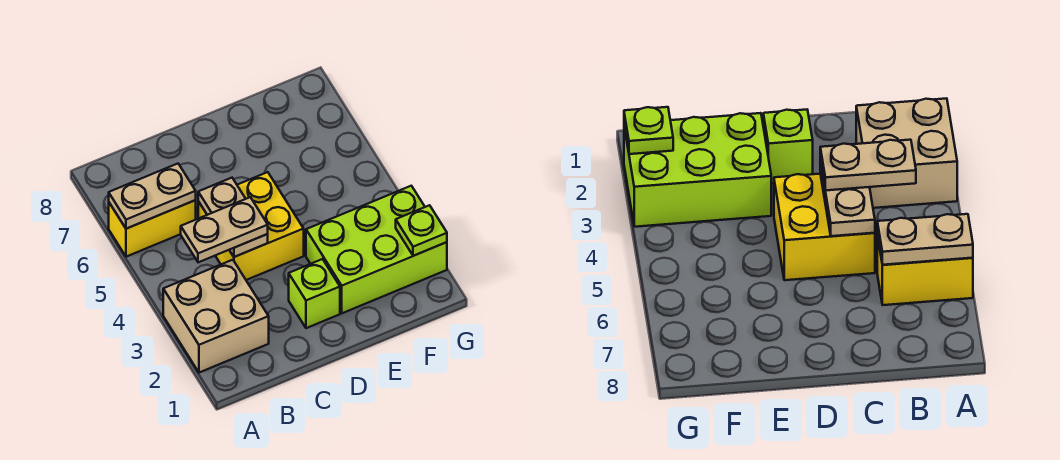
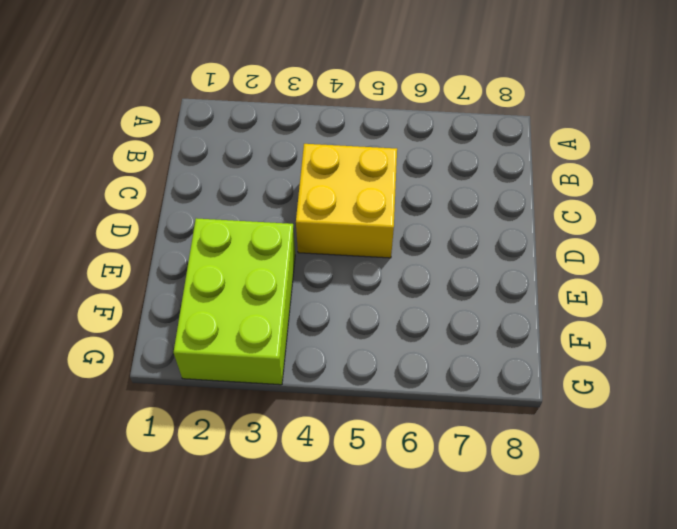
none -> tan 2x2 brick [163,260,269,373]
none -> yellow 1x2 brick [109,200,196,257]

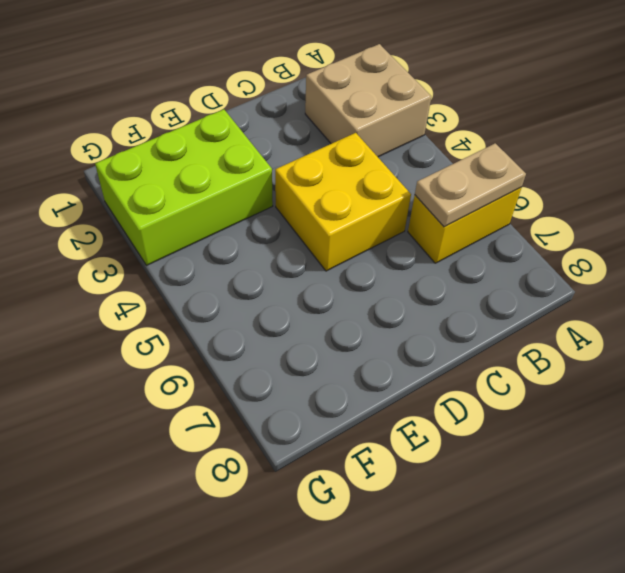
none -> lime 1x1 brick [289,259,340,328]
none -> tan 1x2 plate [198,178,268,257]

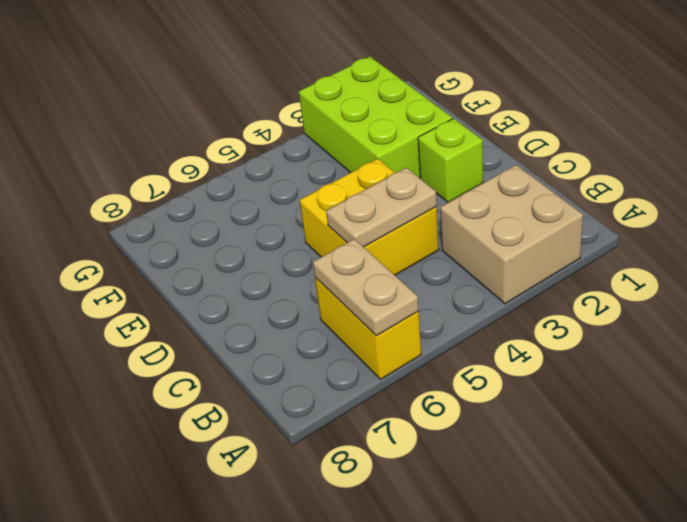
none -> lime 1x1 plate [396,205,447,256]
none -> tan 1x2 plate [181,197,268,262]

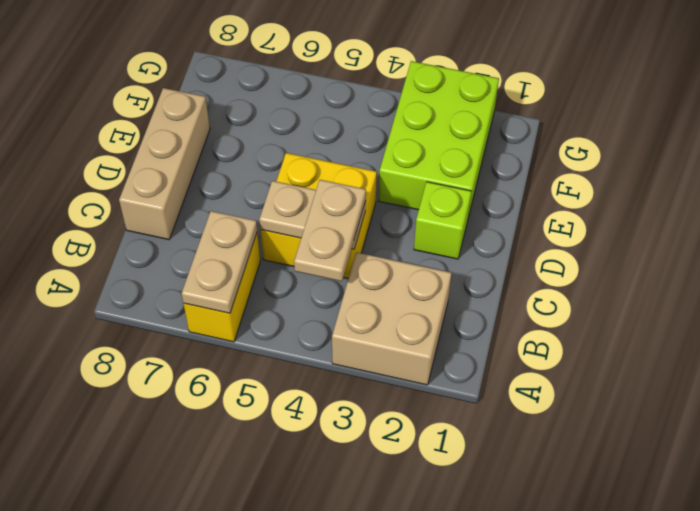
tan 1x3 brick [119,88,210,240] -> none
none -> lime 1x1 plate [396,205,447,256]

